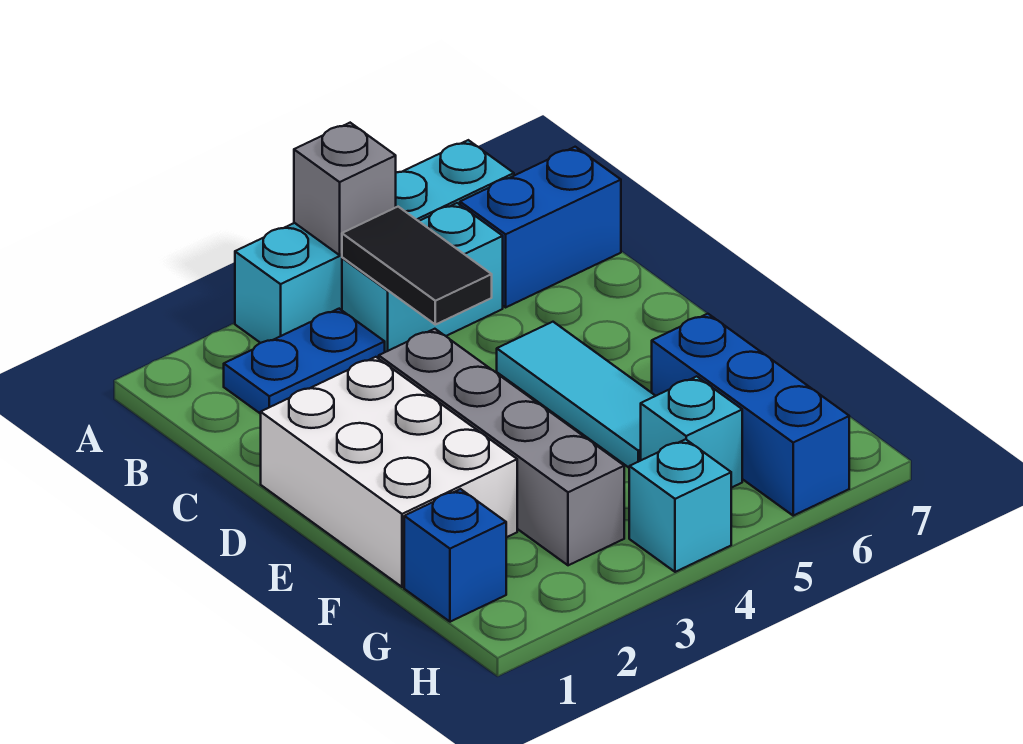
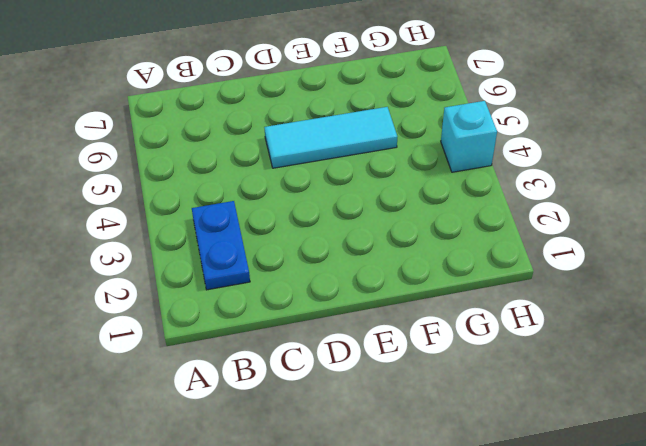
none -> cyan 1x4 brick [235,140,514,343]
none -> cyan 1x2 brick [342,203,503,352]
none -> blue 1x2 brick [460,147,621,307]

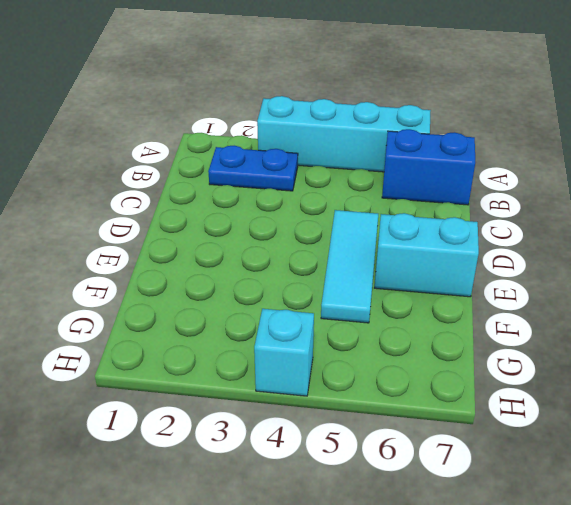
cyan 1x2 brick [375,213,479,297] -> cyan 1x2 brick moved to [342,203,503,352]
none -> white 2x3 brick [261,357,517,587]
none -> grey 1x4 brick [379,329,624,565]
none -> blue 1x3 brick [652,314,849,516]

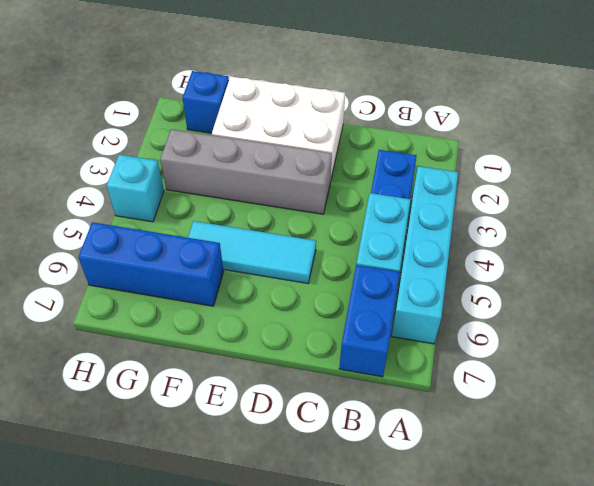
none -> cyan 1x1 brick [641,376,742,488]
none -> grey 1x1 brick [294,123,396,255]
none -> black 1x2 tile [342,207,492,325]

